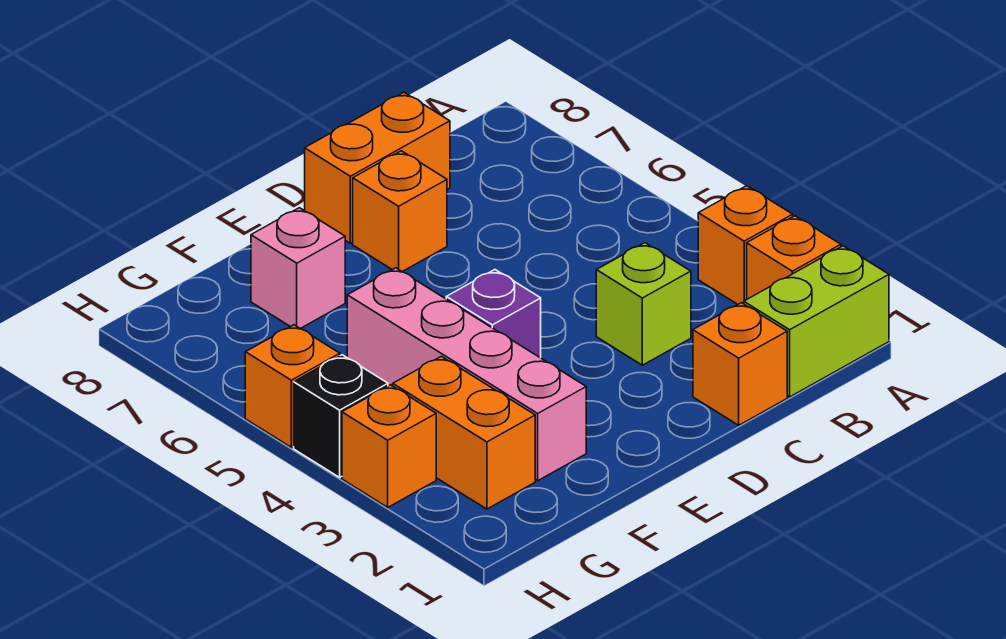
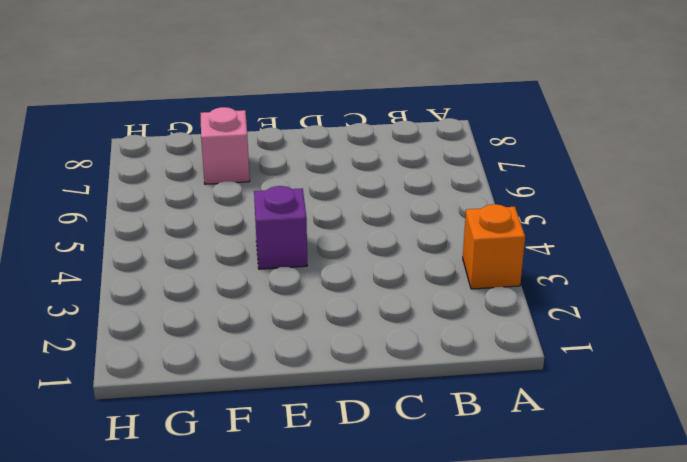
none -> lime 1x2 brick [744,246,889,397]
none -> orange 1x1 brick [747,216,841,299]
none -> orange 1x1 brick [693,303,787,425]

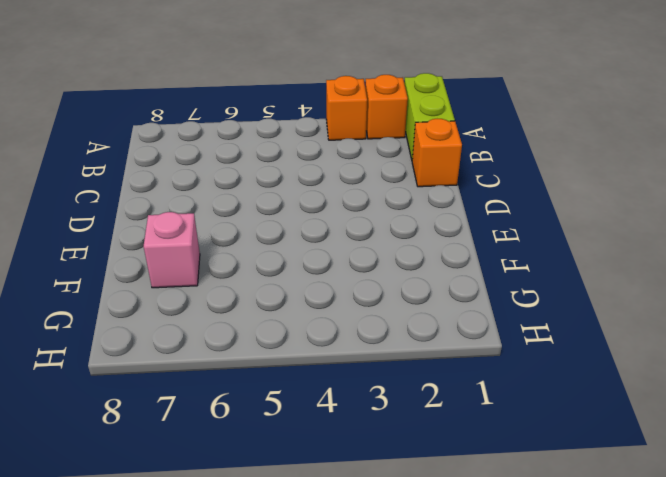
none -> lime 1x1 brick [596,243,691,365]
none -> orange 1x2 brick [305,93,450,243]
none -> orange 1x1 brick [353,151,447,272]

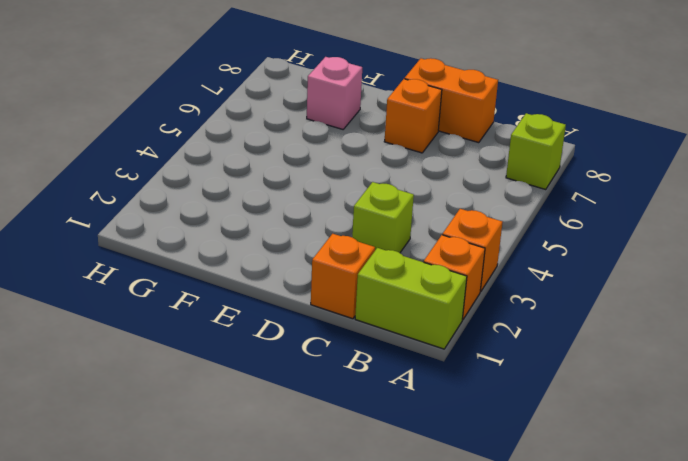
lime 1x1 brick [506,113,566,189] -> none
none -> purple 1x1 brick [446,270,541,358]
none -> pink 1x4 brick [347,268,586,481]
none -> orange 1x2 brick [393,356,535,509]

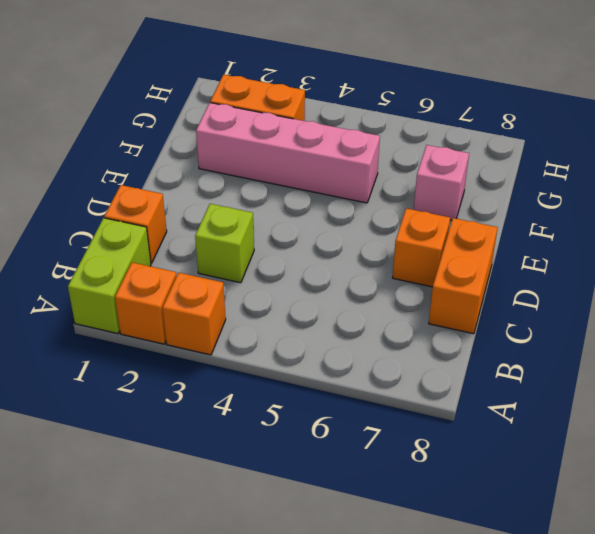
none -> purple 1x1 brick [446,270,541,358]
none -> orange 1x1 brick [342,385,436,507]
none -> black 1x1 brick [294,355,388,477]

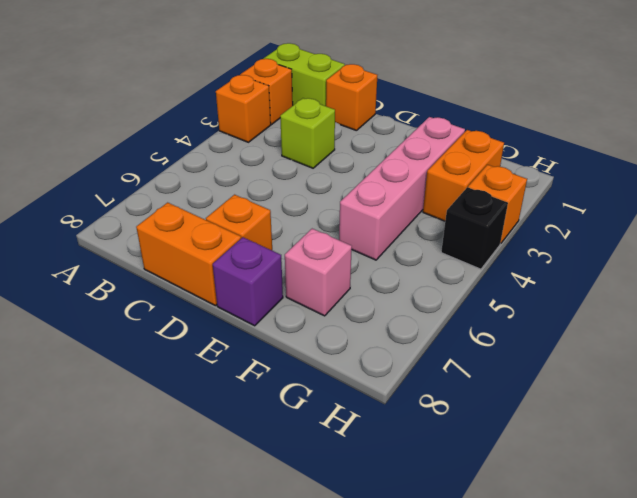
purple 1x1 brick [213,237,283,326] -> purple 1x1 brick moved to [446,270,541,358]
none -> orange 1x1 brick [245,325,340,447]

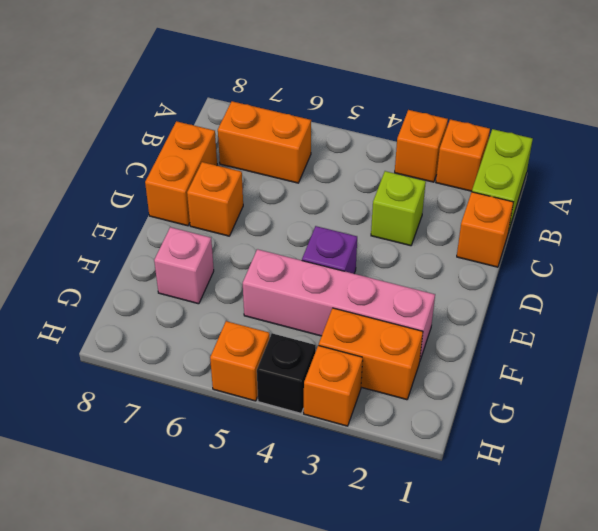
orange 1x2 brick [218,101,311,183] -> none

